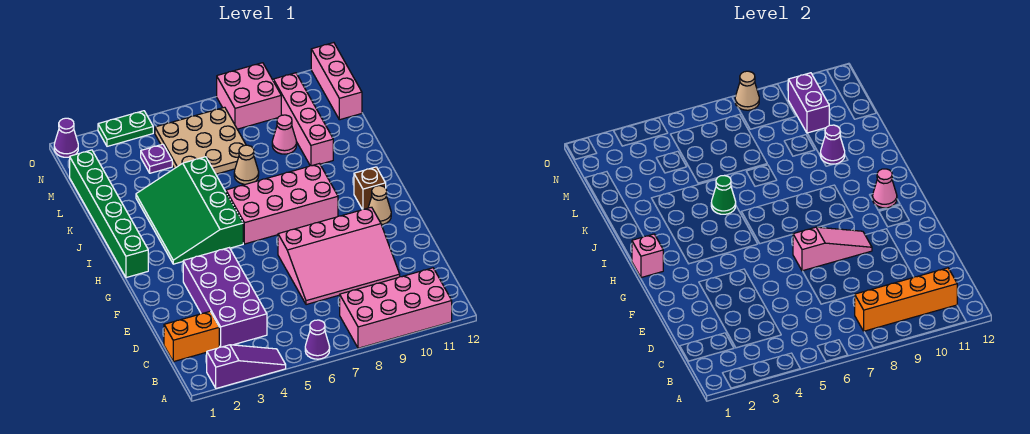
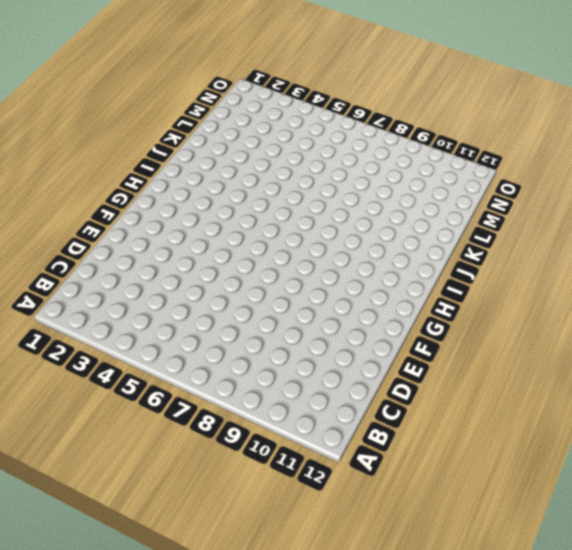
none -> purple 1x3 slope [207,345,286,388]
none -> purple 1x1 cone [305,320,330,359]
none -> pink 2x4 brick [340,268,452,348]

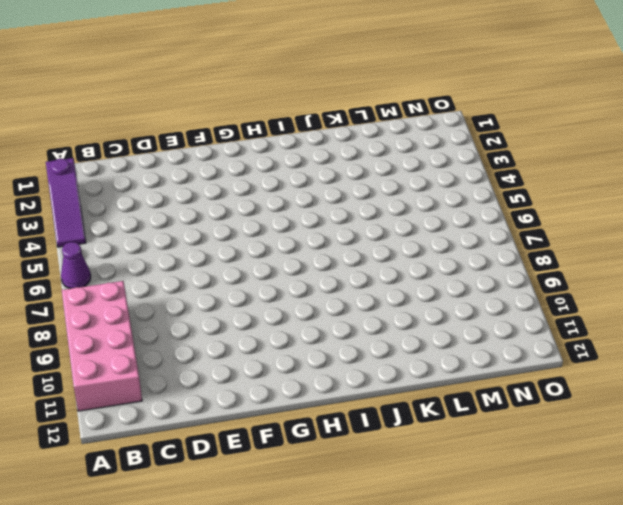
none -> orange 1x2 brick [164,312,219,362]
none -> purple 2x4 brick [183,248,267,347]
none -> pink 3x4 slope [278,207,400,305]

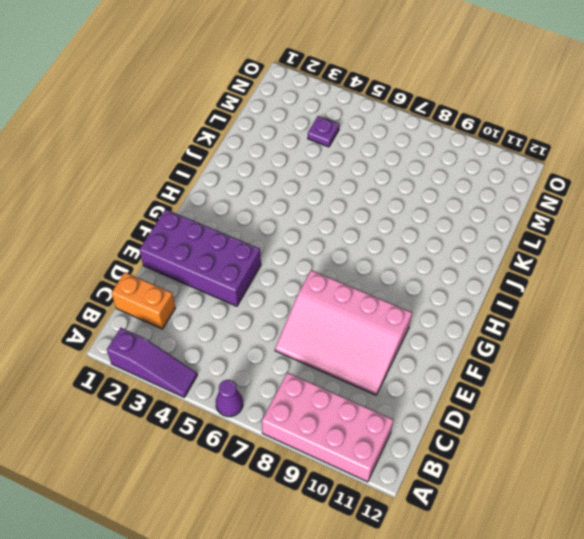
purple 2x4 brick [140,209,261,306] -> purple 2x4 brick turned to [183,248,267,347]
none -> tan 1x1 cone [368,186,391,225]
none -> green 1x6 brick [70,150,148,278]
none -> green 3x4 slope [136,157,243,264]

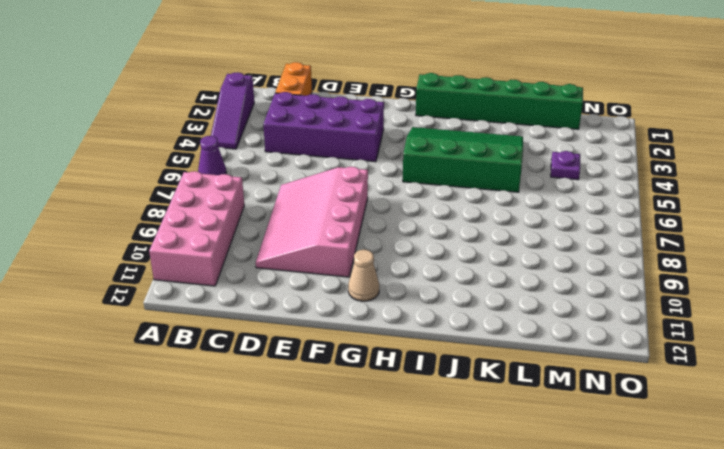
none -> pink 2x4 brick [226,164,338,244]
none -> brown 1x1 brick [354,167,386,209]
none -> tan 1x1 cone [234,145,259,184]

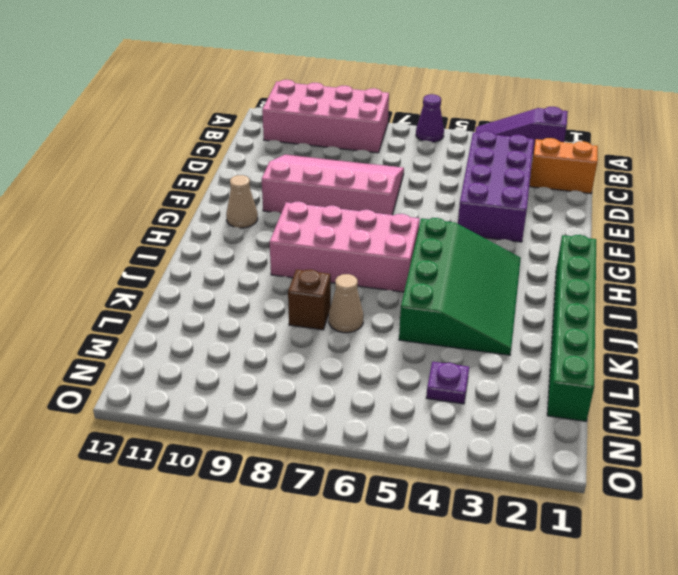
brown 1x1 brick [288,269,331,330] -> brown 1x1 brick moved to [354,167,386,209]
none -> pink 1x4 brick [273,73,333,166]
none -> tan 3x3 plate [155,107,246,174]
none -> pink 1x1 cone [272,115,297,154]

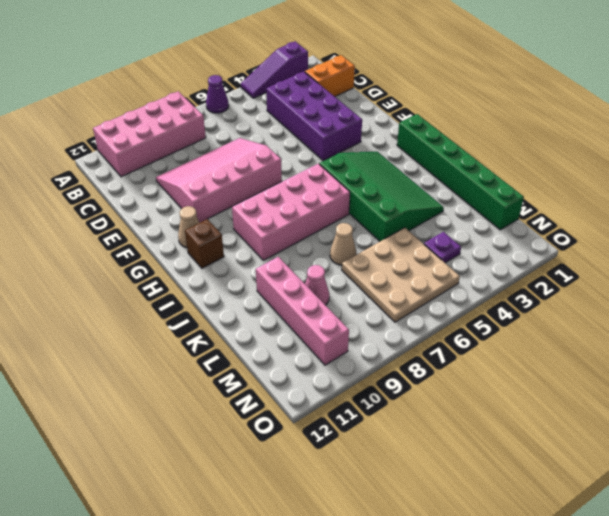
none -> pink 1x3 brick [311,43,362,120]
none -> pink 2x2 brick [217,63,281,129]
none -> purple 1x1 cone [54,118,78,157]

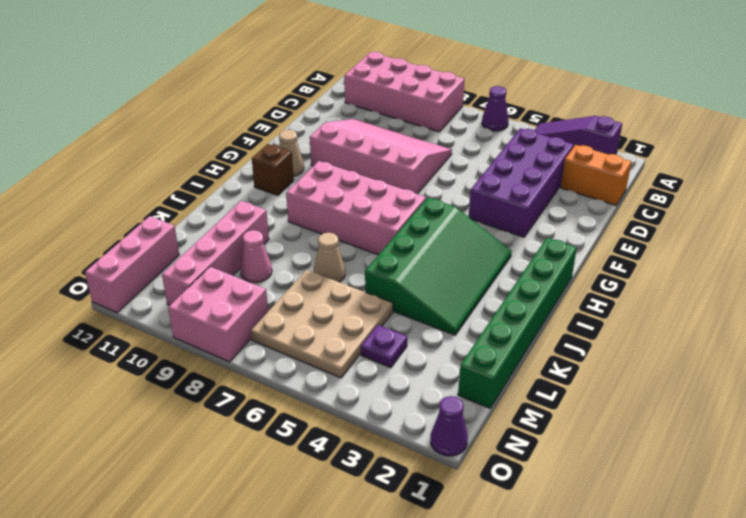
none -> green 1x2 plate [98,111,153,146]
none -> orange 1x4 brick [855,268,957,331]
none -> pink 1x3 slope [793,227,872,271]

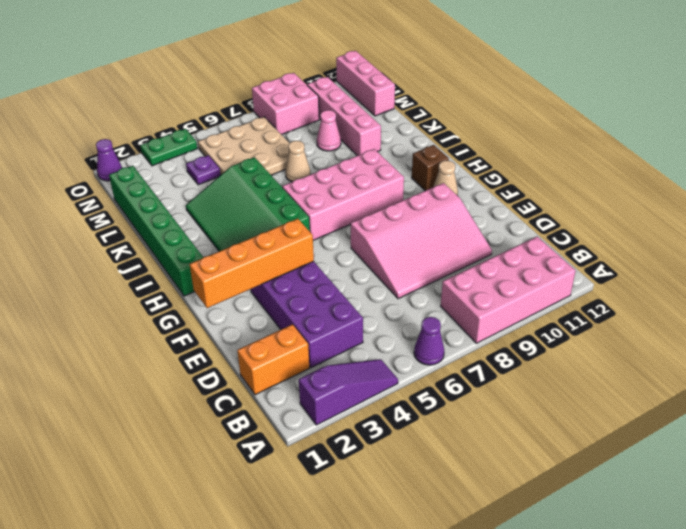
orange 1x4 brick [190,219,314,308] -> orange 1x4 brick moved to [855,268,957,331]
none -> pink 1x3 slope [793,227,872,271]
none -> pink 1x1 brick [632,234,663,278]
none -> pink 1x1 cone [873,169,897,208]

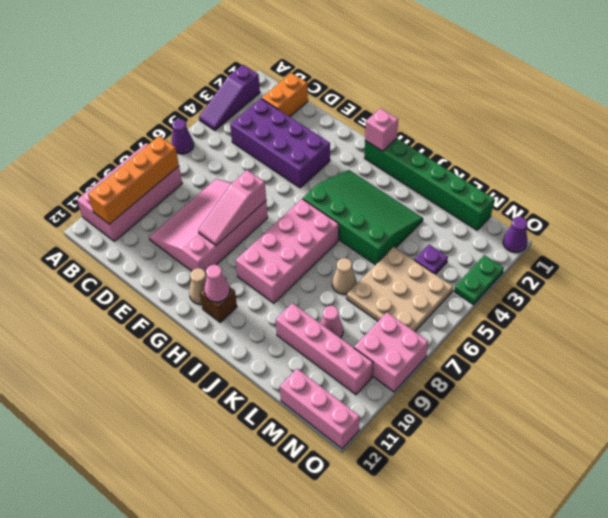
none -> green 1x1 cone [711,176,736,214]
none -> purple 1x1 cone [820,125,845,164]
none -> purple 1x2 brick [788,73,829,133]

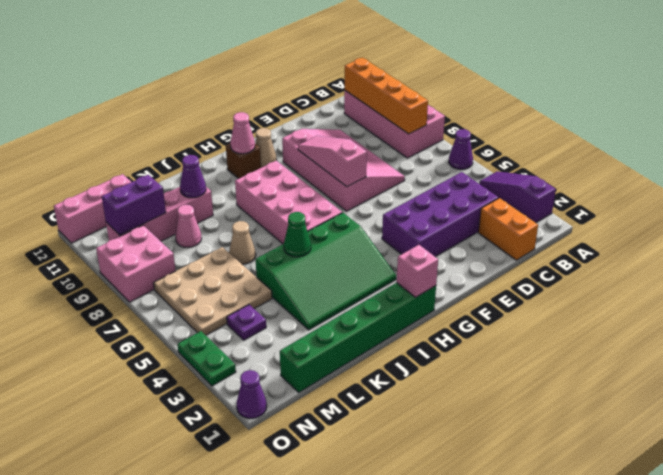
none -> tan 1x1 cone [735,71,759,110]

